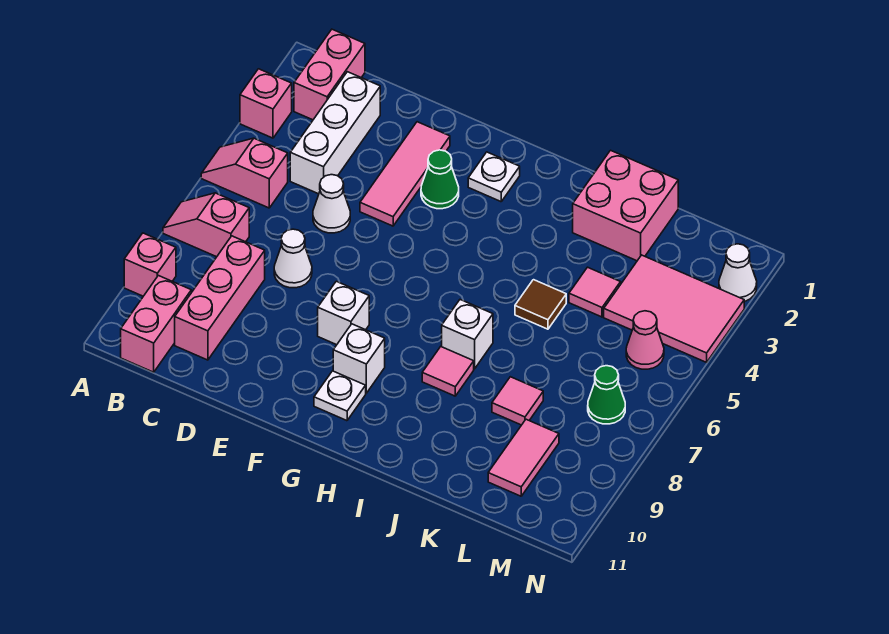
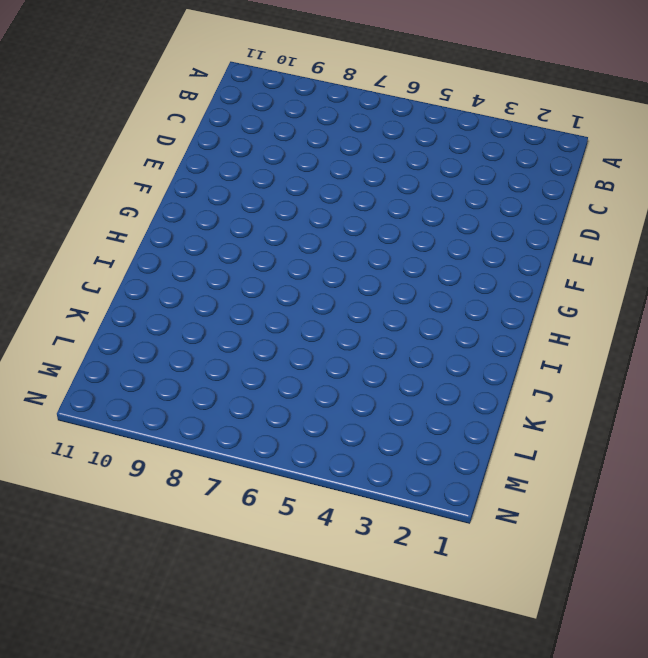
none -> pink 1x1 brick [240,69,292,138]
none -> pink 1x2 slope [201,138,288,208]
none -> pink 1x2 slope [163,193,249,257]

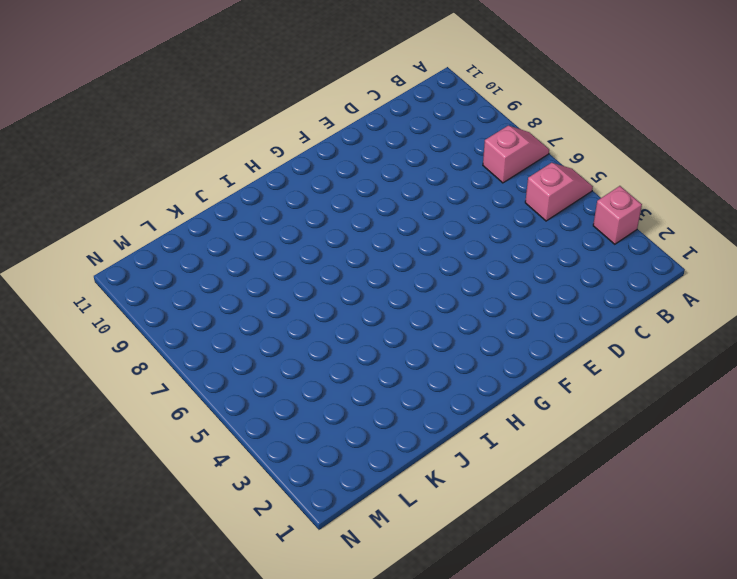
none -> pink 1x1 brick [124,233,176,296]
none -> pink 1x2 brick [294,29,365,120]
none -> pink 1x2 brick [121,275,191,372]

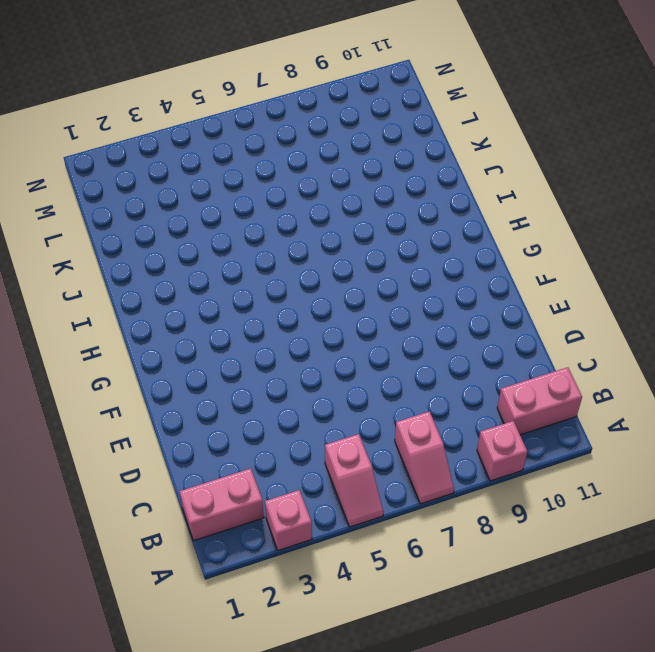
none -> white 1x3 brick [290,72,380,194]
none -> pink 1x3 brick [175,236,265,360]
none -> white 1x1 cone [313,175,350,233]

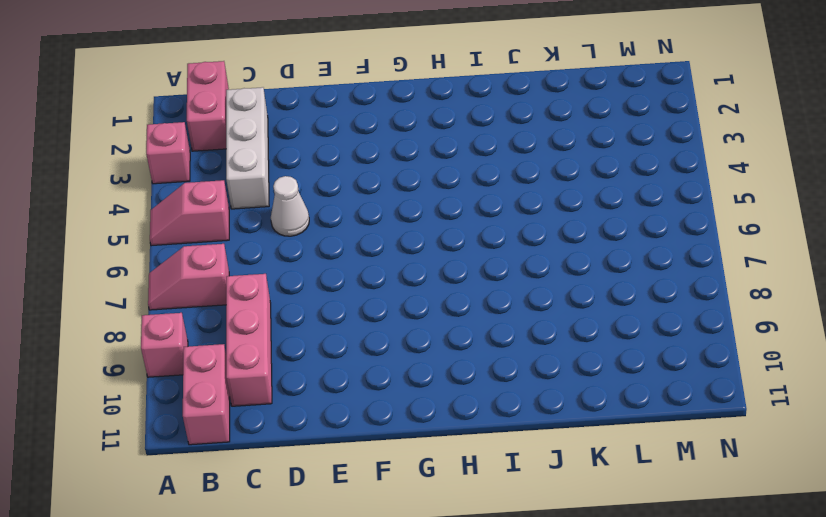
none -> white 1x1 cone [274,229,312,288]
none -> pink 1x3 tile [360,122,450,226]
none -> green 1x1 cone [421,150,459,209]

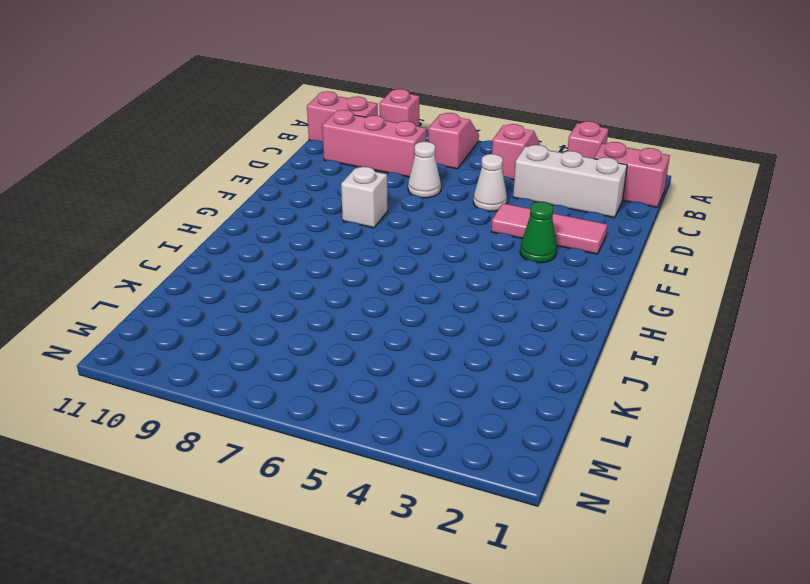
none -> white 1x1 plate [468,152,520,202]
none -> white 1x1 brick [333,324,385,393]
none -> white 1x1 plate [314,371,366,421]

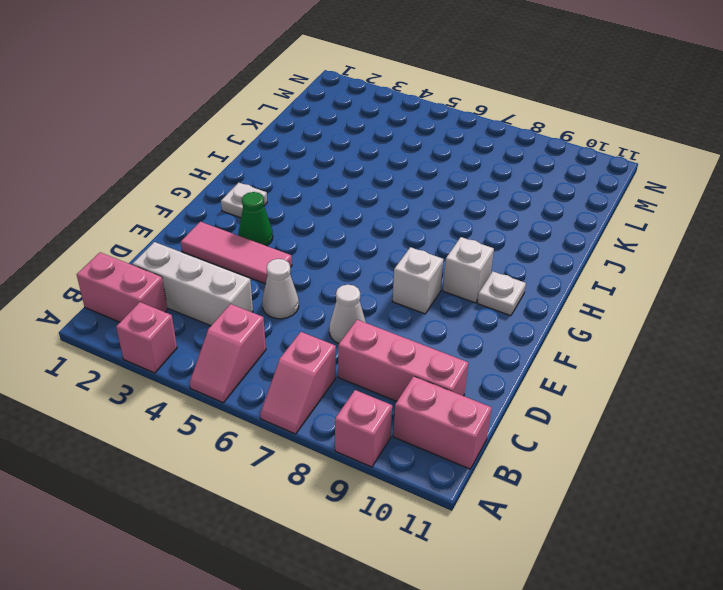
none -> white 1x1 brick [442,300,493,369]
none -> pink 1x1 tile [422,347,474,396]
none -> pink 2x2 brick [573,150,678,261]

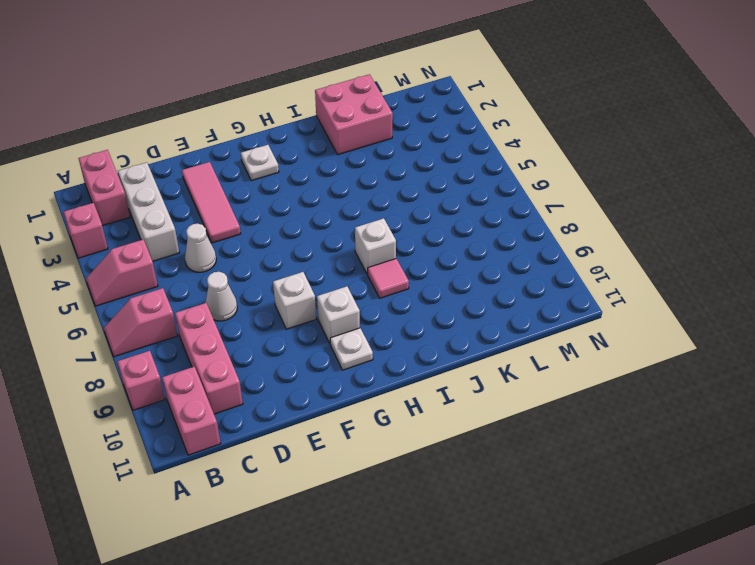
none -> green 1x1 cone [421,150,459,209]
none -> brown 1x1 tile [515,280,566,329]
none -> pink 1x1 tile [569,267,621,317]

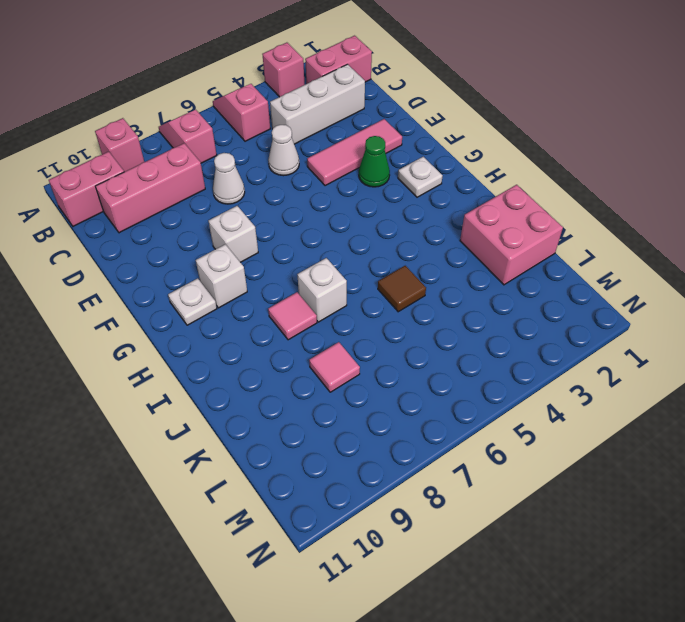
none -> pink 1x1 tile [569,267,621,317]
none -> pink 2x3 tile [604,255,744,362]
none -> pink 1x2 tile [488,419,559,496]

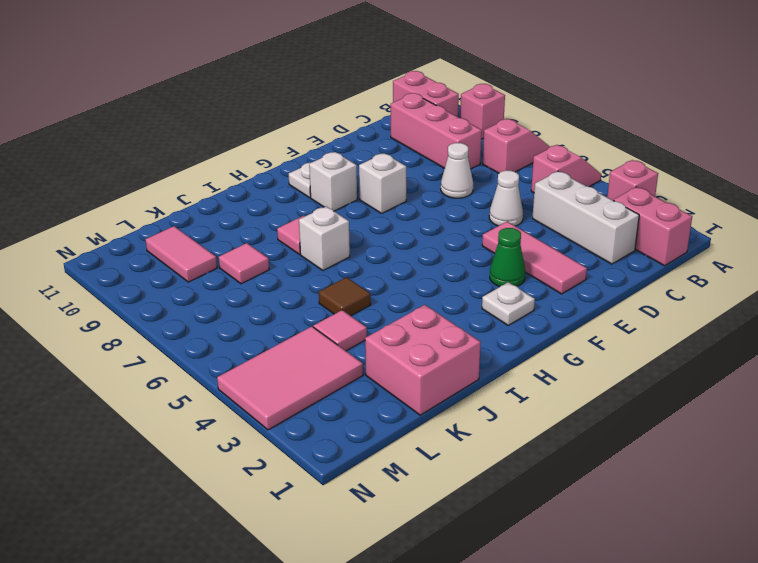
none -> pink 1x1 cone [626,311,664,369]
none -> green 1x1 cone [588,366,625,424]
none -> white 1x1 cone [719,244,757,301]

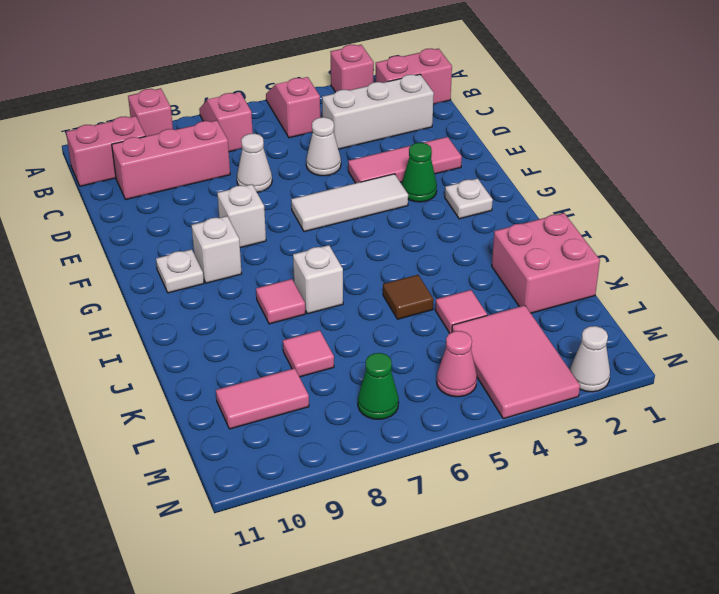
white 1x3 tile [291,174,408,232] -> none

